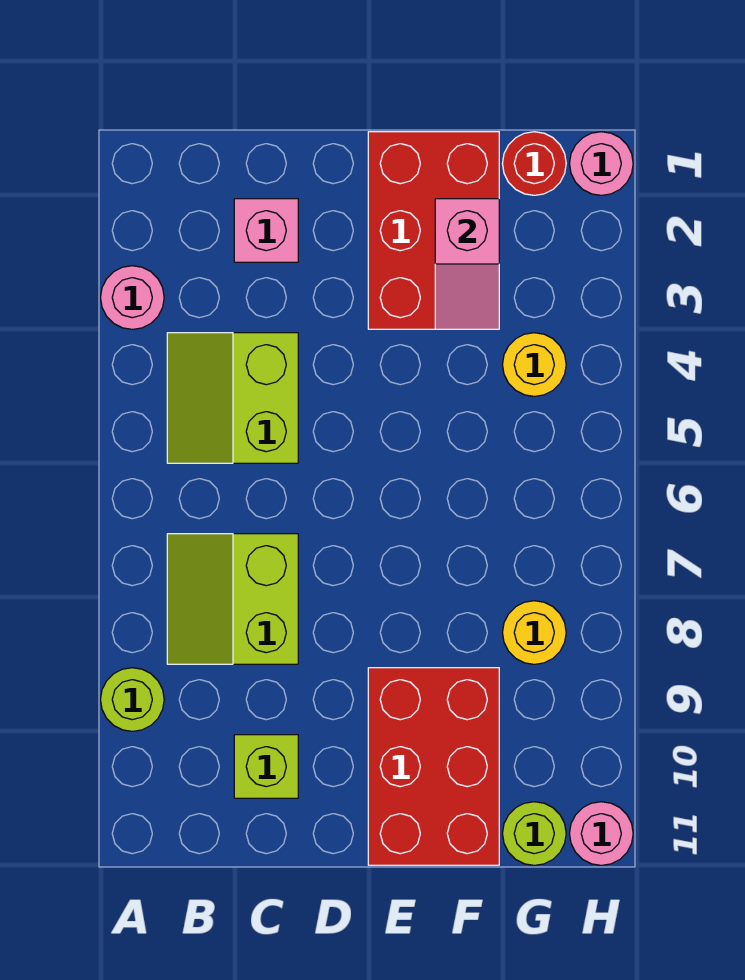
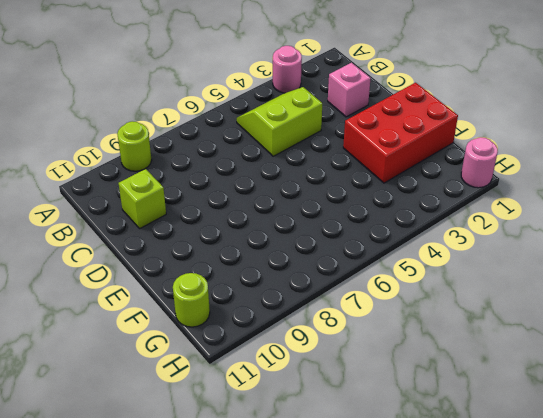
none -> lime 2x2 slope [167,534,298,664]
none -> red 2x3 brick [368,668,499,865]
none -> red 1x1 round brick [502,132,566,195]

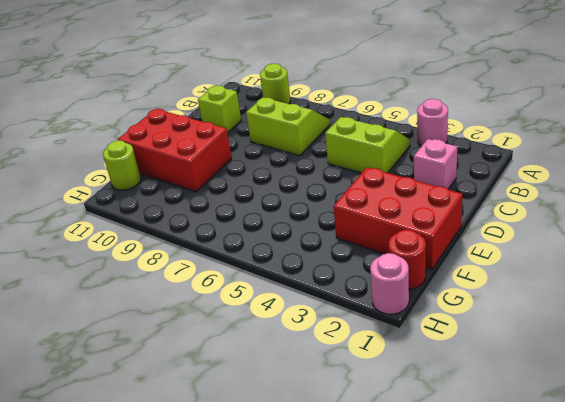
none -> yellow 1x1 round brick [502,333,566,396]
none -> yellow 1x1 round brick [502,601,566,664]
none -> pink 1x1 round brick [569,802,633,865]

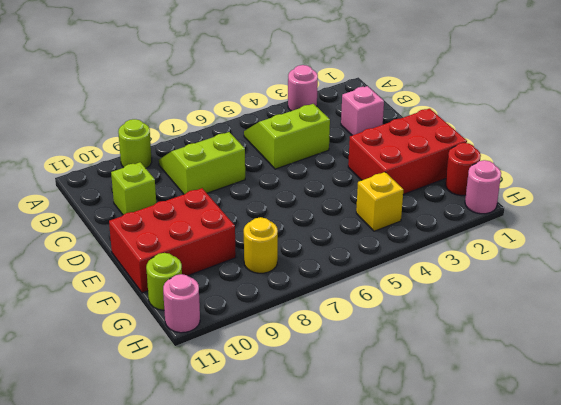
yellow 1x1 brick [356,172,403,231] -> yellow 1x1 round brick [502,333,566,396]
none -> pink 1x2 slope [435,199,499,329]

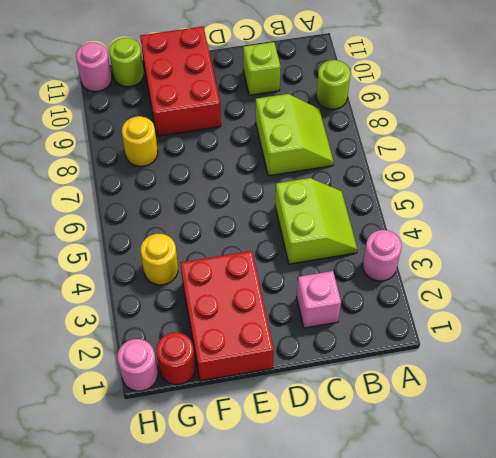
none -> pink 1x2 slope [435,199,499,329]

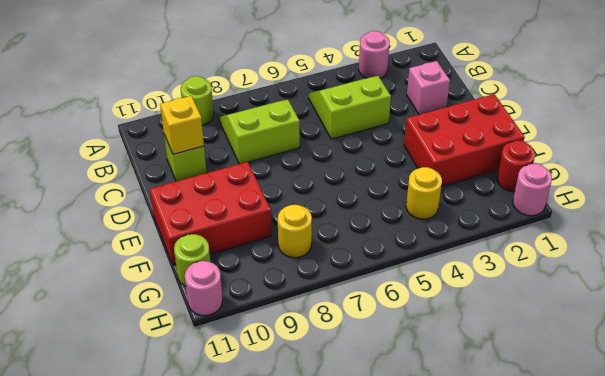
yellow 1x1 brick [160,96,204,154] -> none
none -> pink 1x2 slope [435,199,499,329]

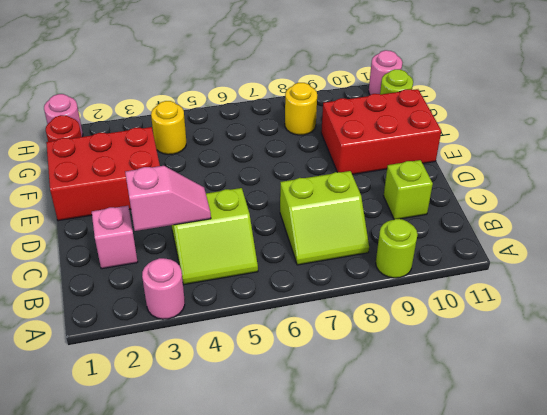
pink 1x2 slope [125,166,211,231] -> pink 1x2 slope moved to [435,199,499,329]

